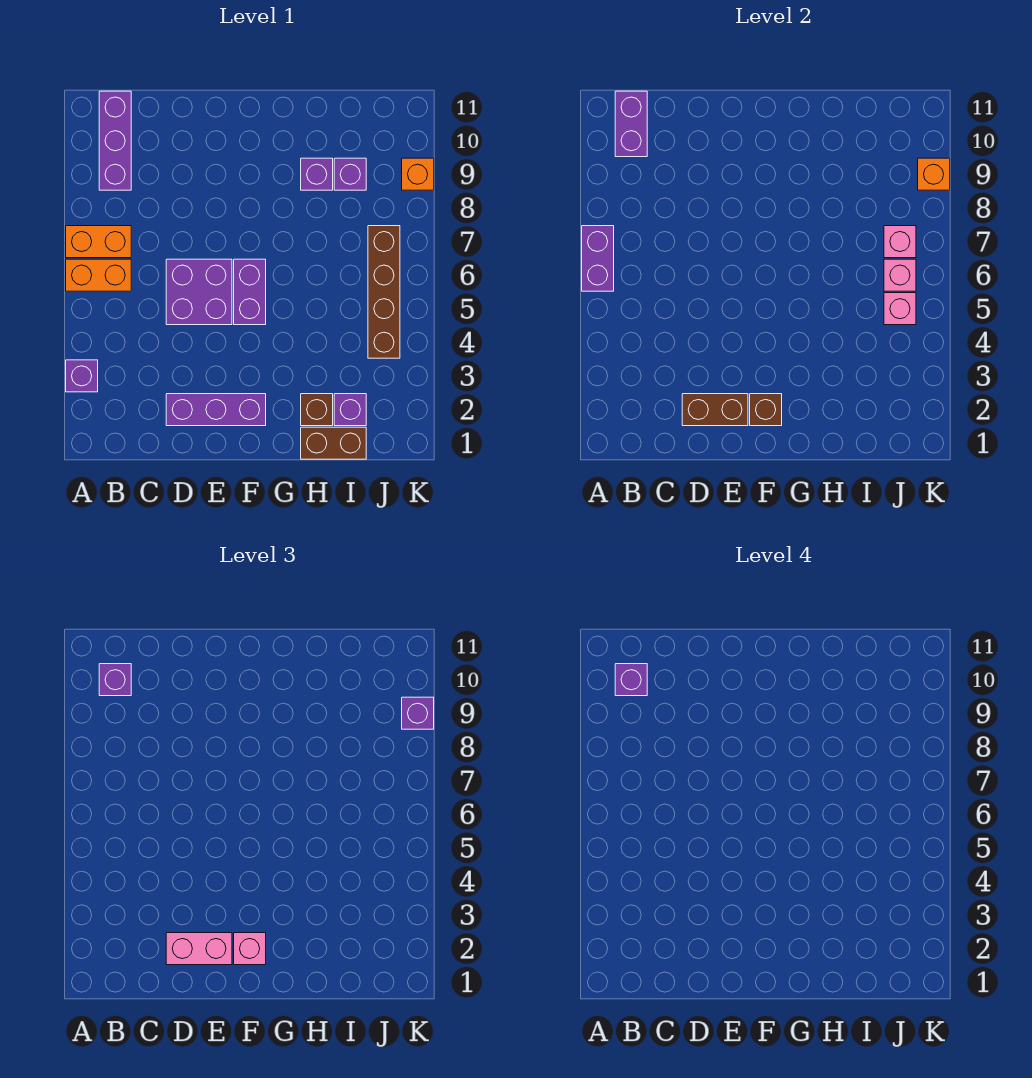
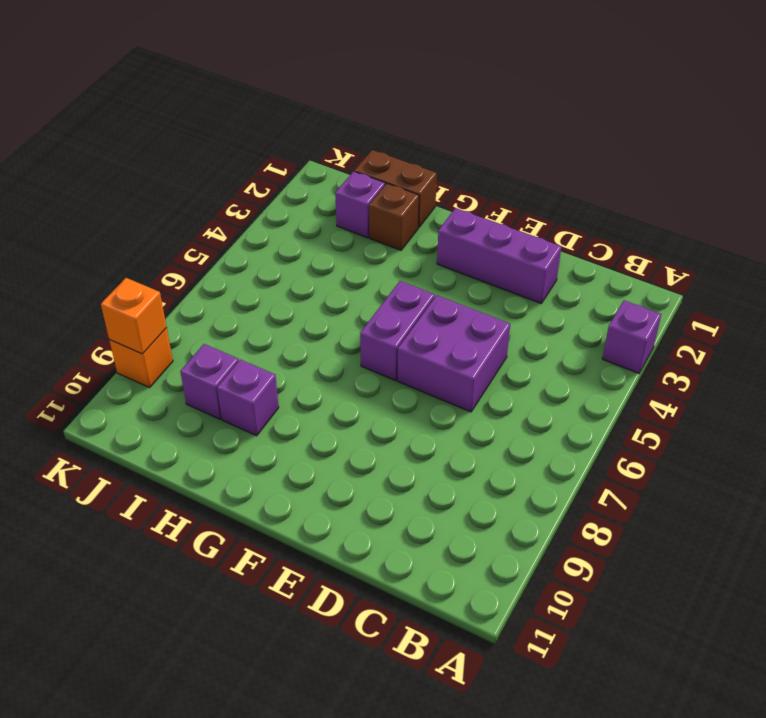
none -> orange 1x2 brick [66,259,131,291]
none -> orange 1x2 brick [66,226,131,258]
none -> purple 1x3 brick [99,91,131,190]

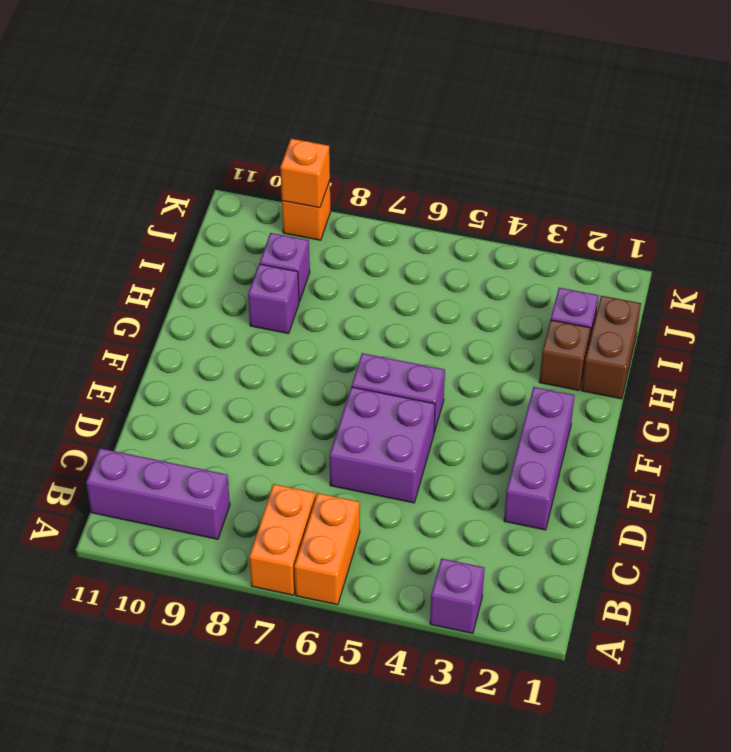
none -> brown 1x4 brick [368,226,400,358]
none -> purple 1x2 brick [582,226,614,291]
none -> purple 1x2 brick [615,91,647,157]

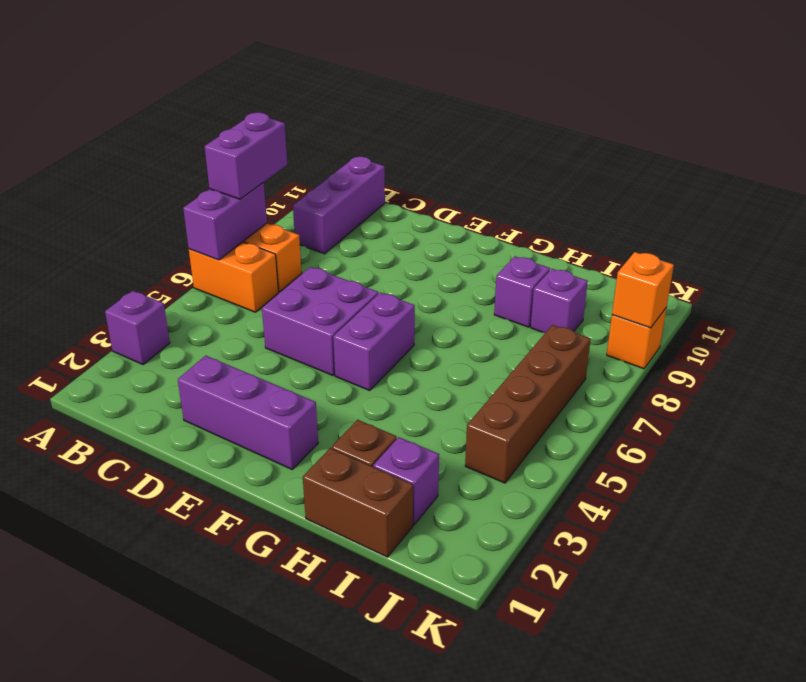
purple 1x2 brick [205,112,287,199] -> purple 1x2 brick moved to [615,91,647,157]
none -> brown 1x2 brick [682,394,748,426]
none -> brown 1x1 brick [750,394,782,426]
none -> pink 1x1 brick [884,293,916,325]

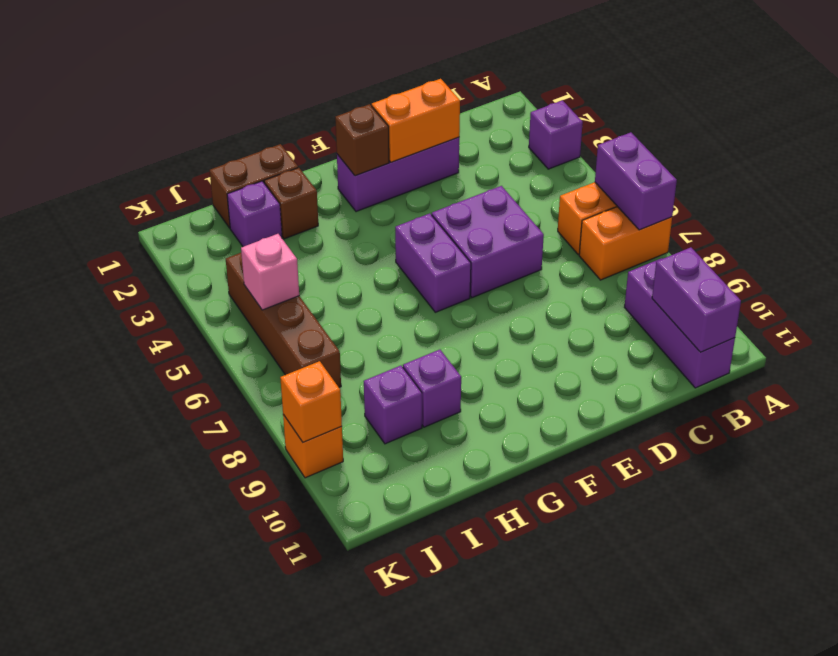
orange 1x2 brick [372,79,460,162] -> brown 1x2 brick [682,394,748,426]
none -> pink 1x1 brick [884,259,916,291]
none -> pink 1x1 brick [884,226,916,258]
none -> purple 1x1 brick [99,664,131,696]

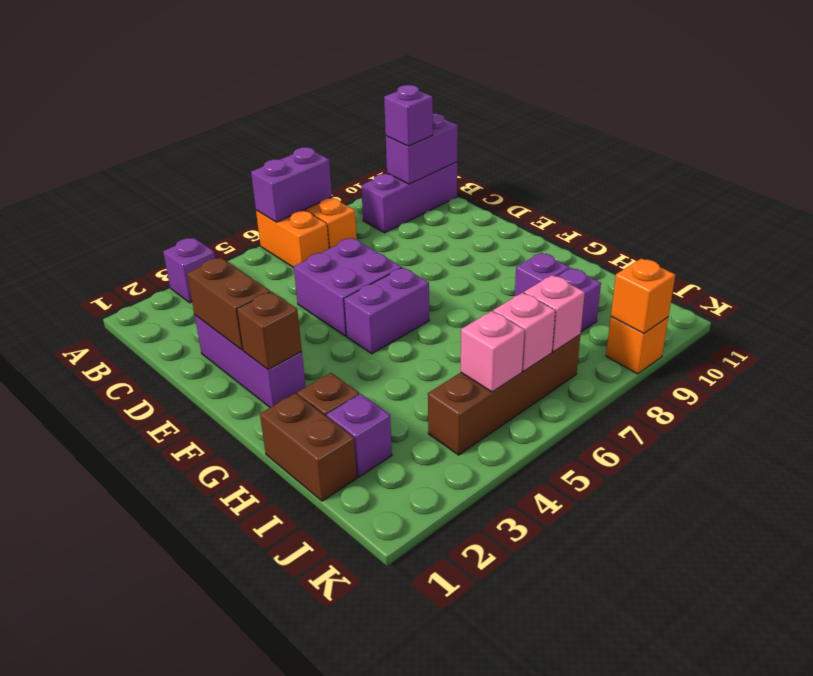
none -> pink 1x2 brick [166,933,232,965]
none -> pink 1x1 brick [234,933,266,965]
none -> purple 1x1 brick [402,697,434,729]

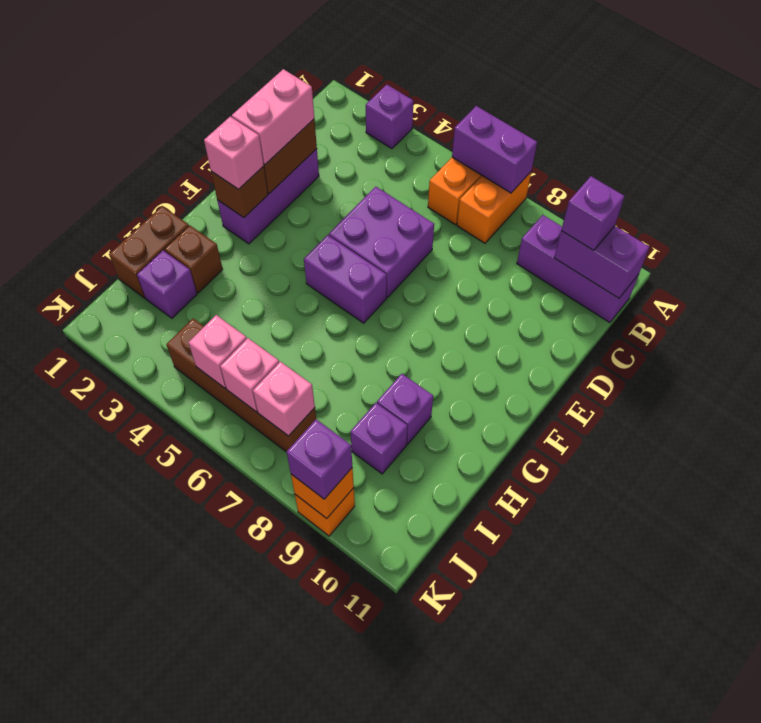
none -> purple 1x1 brick [615,664,647,696]

